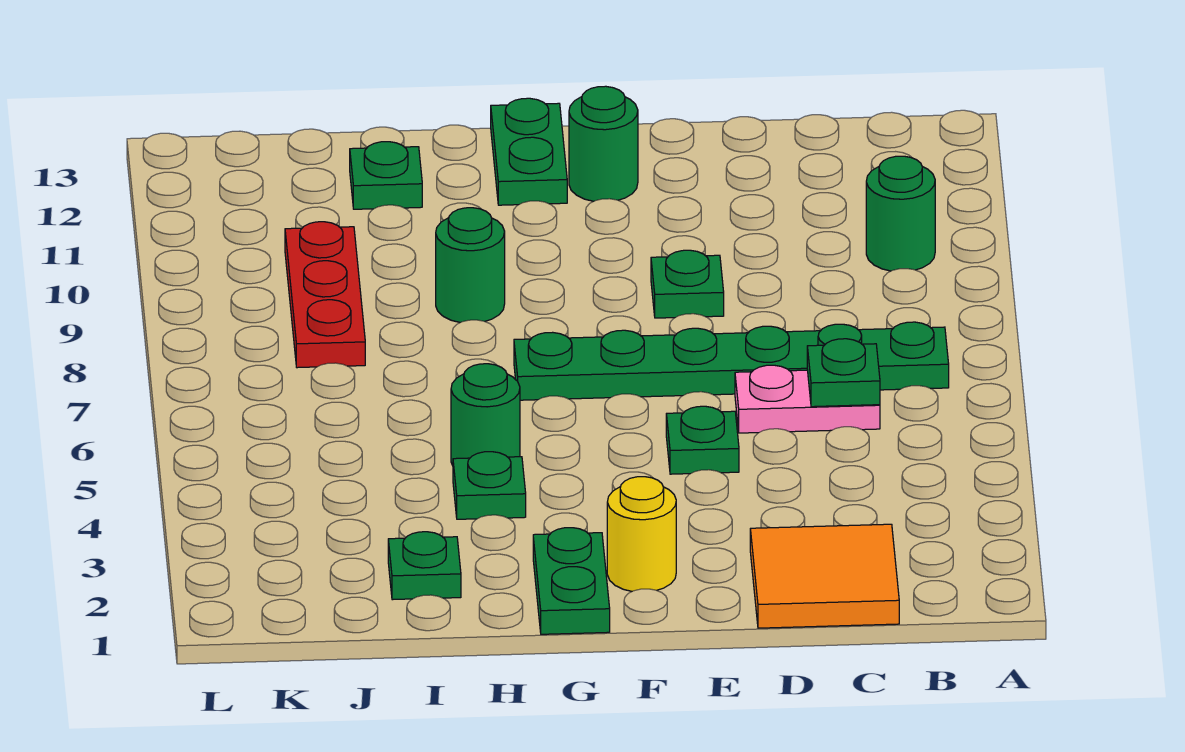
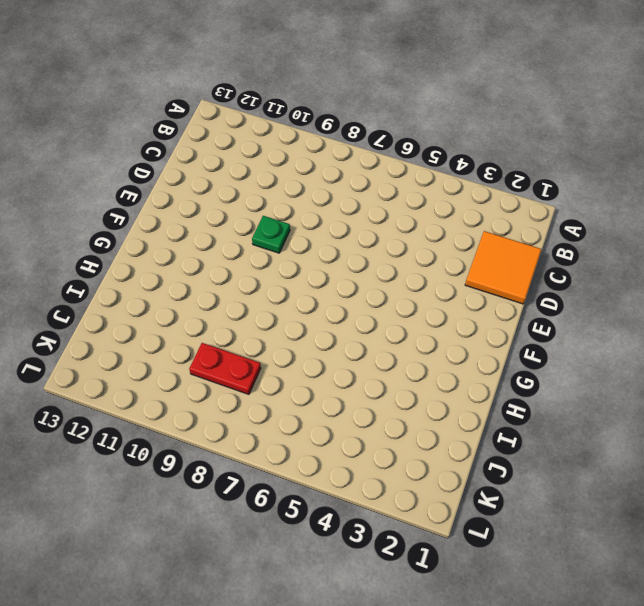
red 1x2 plate [189,343,261,394] -> red 1x3 plate [285,222,365,368]
none -> green 1x6 plate [514,322,949,400]
none -> green 1x1 round brick [866,156,935,271]
none -> pink 1x2 plate [735,365,880,433]

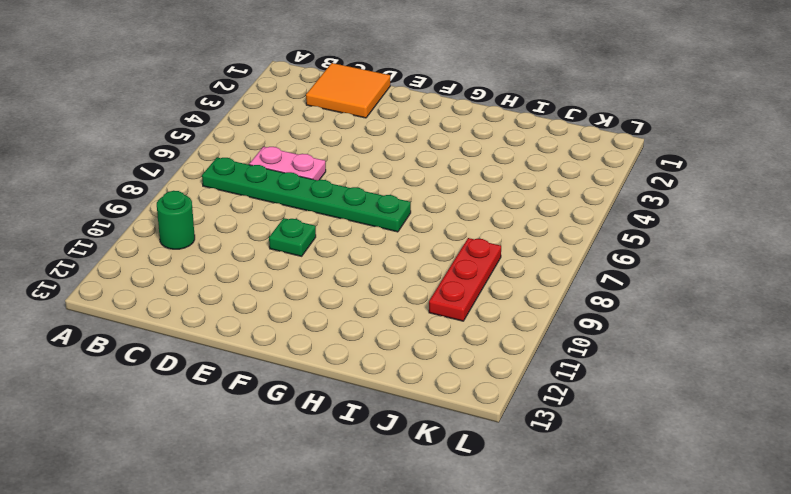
none -> green 1x1 plate [666,406,739,474]
none -> yellow 1x1 round brick [607,477,676,591]
none -> green 1x1 round brick [569,86,638,201]

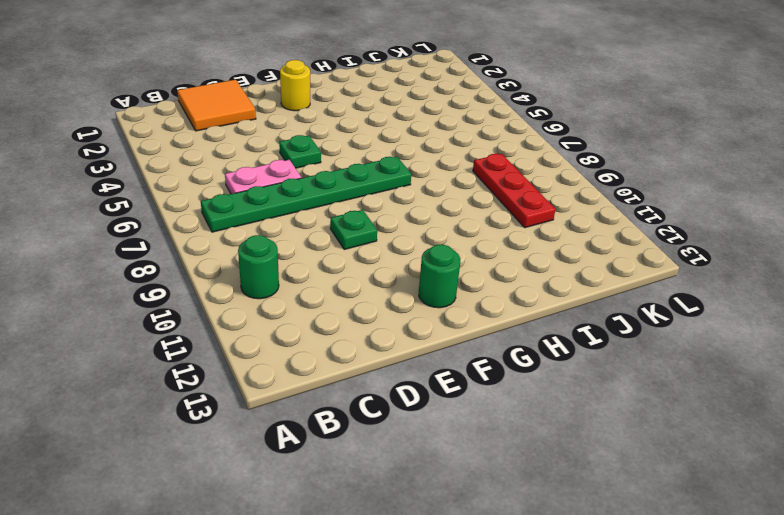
none -> green 1x2 plate [533,528,610,634]
none -> green 1x2 plate [491,98,567,205]
none -> green 1x1 plate [453,452,526,519]

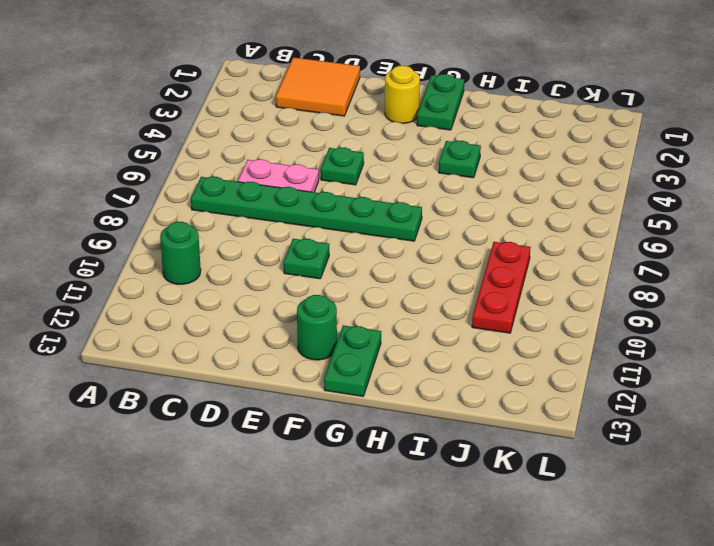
none -> green 1x1 round brick [451,364,520,466]
none -> green 1x1 round brick [436,208,505,323]
none -> green 1x1 plate [388,532,461,600]

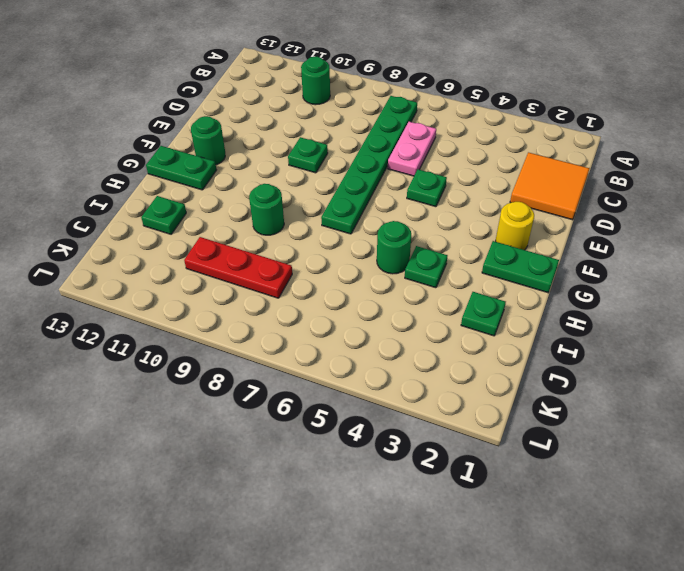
none -> green 1x1 plate [807,339,880,407]

